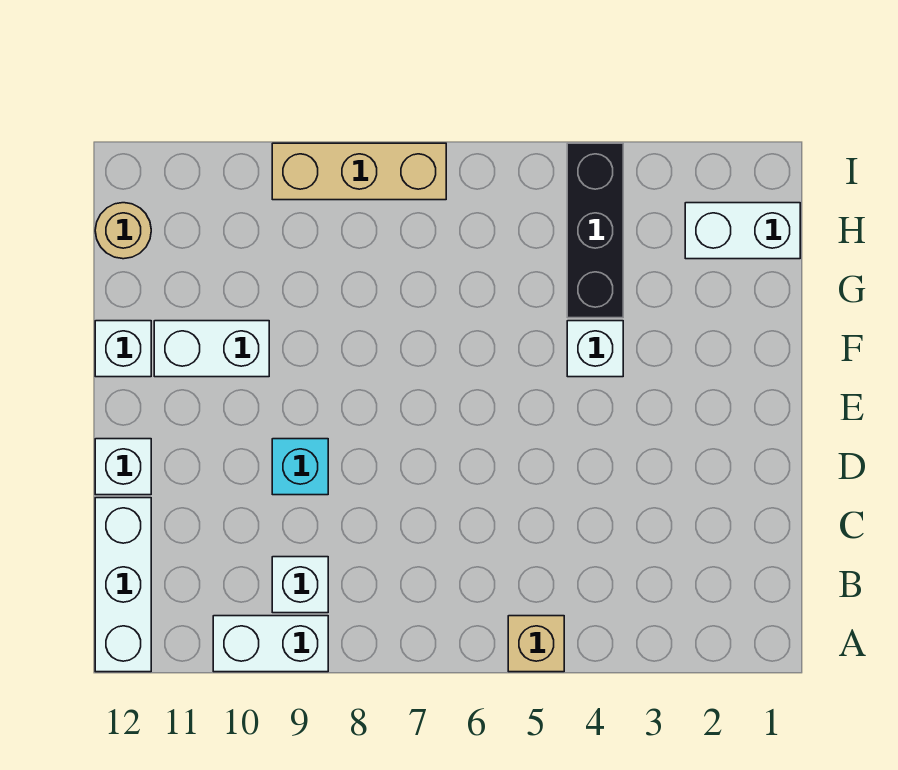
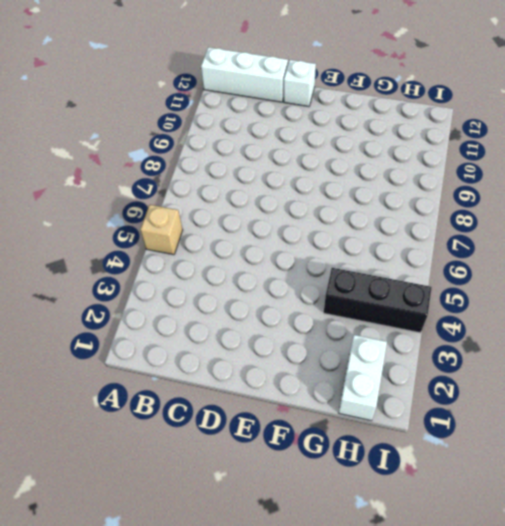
none -> white 1x2 brick [213,616,328,672]
none -> white 1x1 brick [272,557,328,613]
none -> cyan 1x1 brick [272,439,328,495]

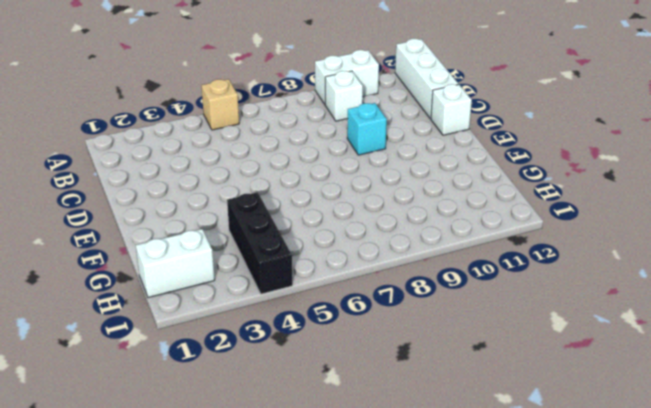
none -> white 1x1 brick [567,321,623,377]
none -> white 1x2 brick [154,321,269,377]
none -> white 1x1 brick [95,321,151,377]

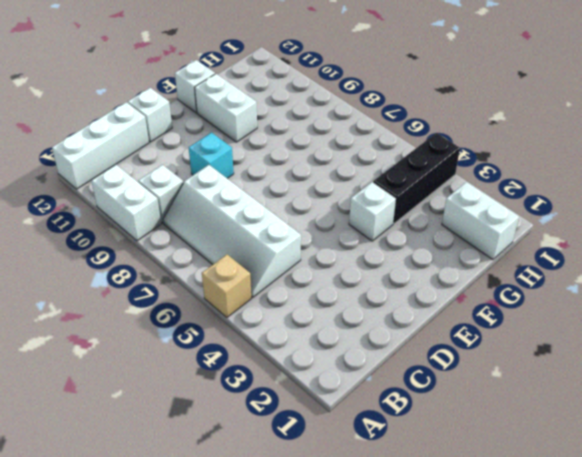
white 2x4 slope [163,165,301,297] -> none
none -> tan 1x1 round brick [95,203,151,259]
none -> tan 1x3 brick [272,143,446,200]

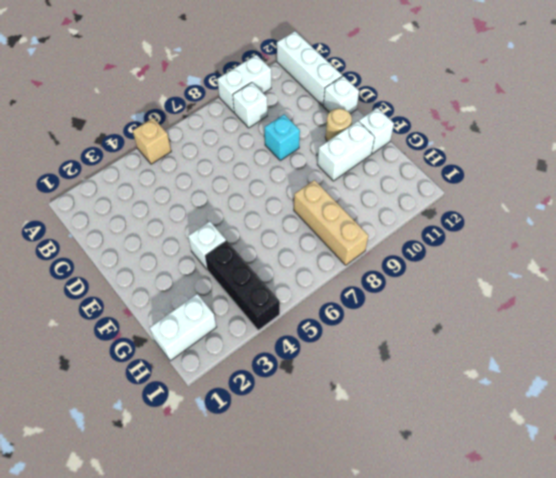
tan 1x1 round brick [325,108,352,141] -> tan 1x1 round brick moved to [95,203,151,259]
tan 1x3 brick [294,180,368,265] -> tan 1x3 brick turned to [272,143,446,200]

